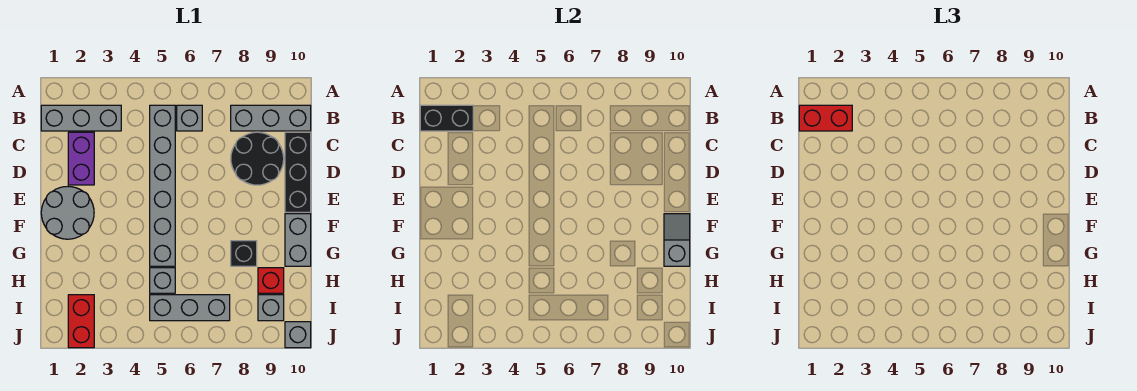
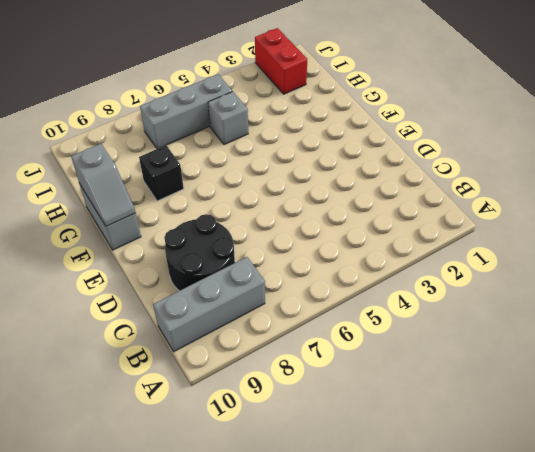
none -> grey 1x3 brick [41,105,121,131]
none -> grey 1x6 brick [150,105,175,266]
none -> grey 1x1 brick [177,105,202,131]

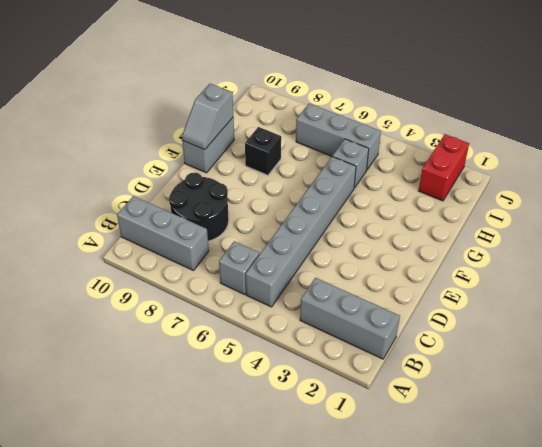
none -> purple 1x2 brick [68,132,94,185]
none -> black 1x3 brick [285,132,311,212]
none -> grey 2x2 round brick [41,186,94,239]

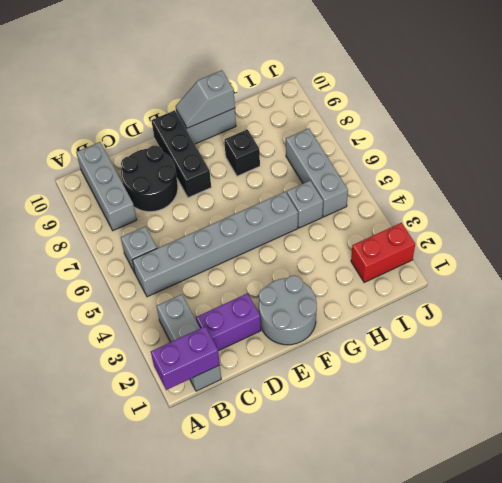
purple 1x2 brick [151,327,220,390] -> black 1x2 brick [420,105,473,131]
black 1x3 brick [151,110,211,198] -> black 1x3 brick turned to [285,132,311,212]
none -> red 1x1 brick [258,268,284,293]
none -> grey 1x1 brick [258,295,284,321]
none -> grey 1x1 brick [285,322,311,348]

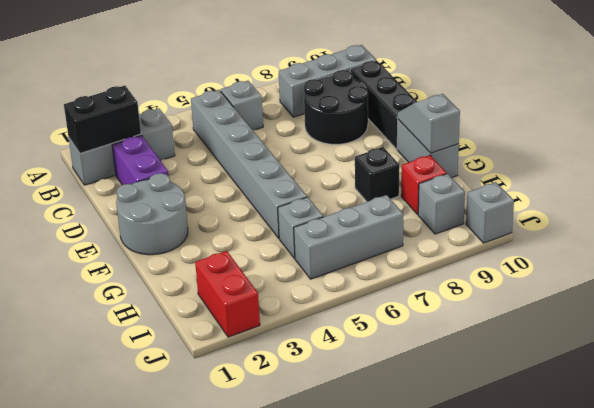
none -> red 1x2 brick [799,105,852,131]

